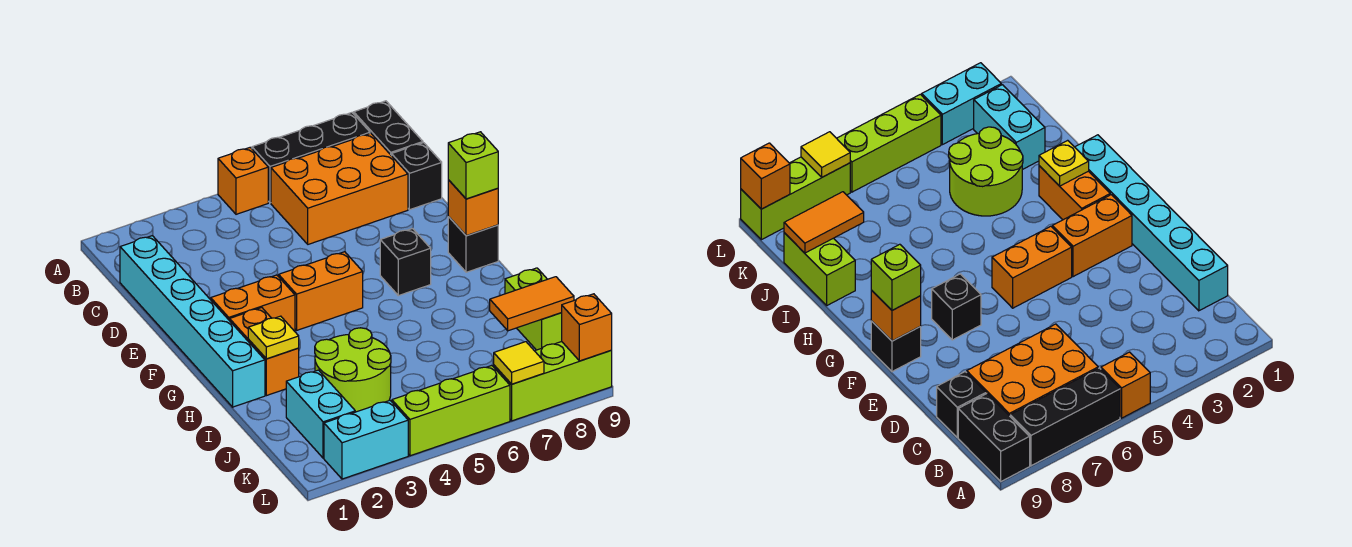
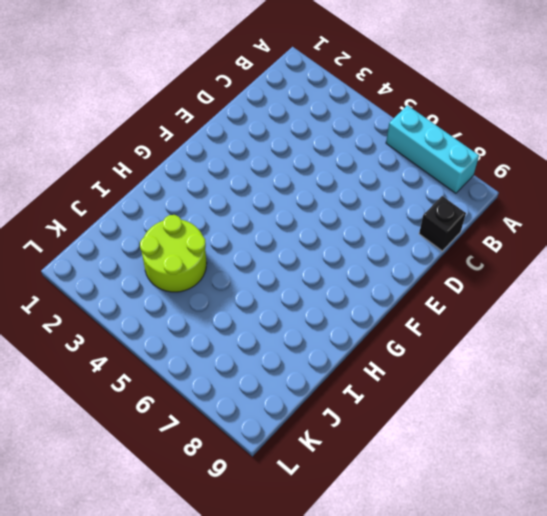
cyan 1x3 brick [386,105,479,193] -> black 1x3 brick [252,113,370,203]
none -> orange 1x1 brick [218,147,268,214]
none -> black 1x2 brick [354,101,423,156]
none -> orange 2x3 brick [271,133,408,244]

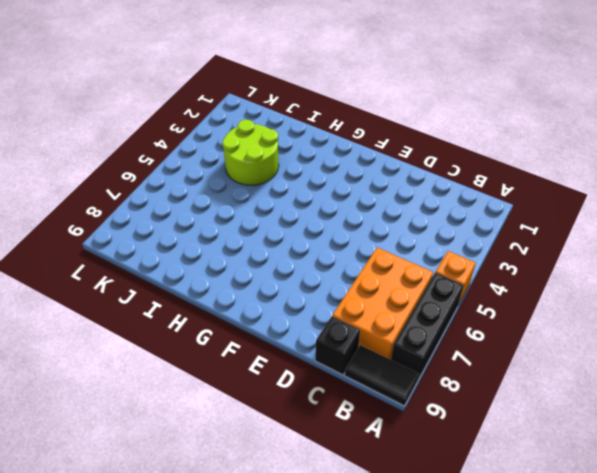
black 1x2 tile [345,345,420,406] -> black 1x2 brick [354,101,423,156]
none -> cyan 1x6 brick [120,236,265,407]
none -> orange 1x2 brick [211,275,295,331]
none -> orange 1x2 brick [279,252,363,330]

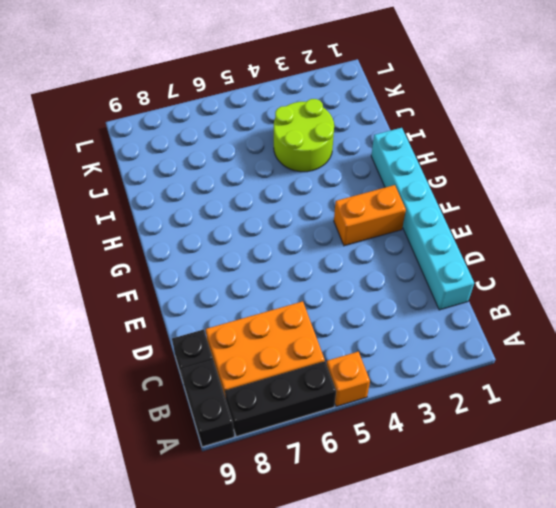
none -> orange 1x2 brick [279,252,363,330]
none -> black 1x1 brick [380,228,431,296]
none -> black 1x1 brick [448,217,498,272]

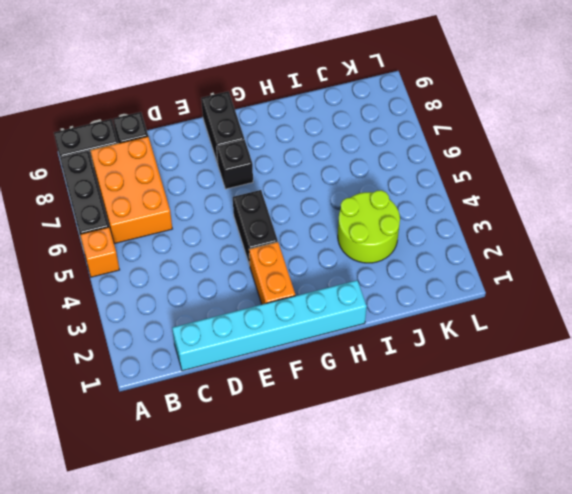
black 1x2 brick [233,190,278,266] -> orange 1x2 brick [279,252,363,330]
black 1x2 brick [201,91,244,164] -> black 1x1 brick [448,217,498,272]
none -> orange 1x2 brick [230,308,299,396]
none -> lime 1x2 brick [505,268,562,350]
none -> cyan 1x2 brick [286,370,355,458]

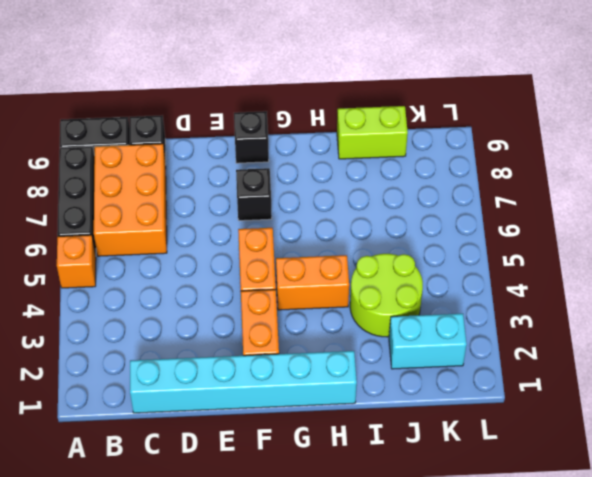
orange 1x2 brick [276,255,349,310] -> orange 1x2 brick moved to [230,308,299,396]
none -> cyan 1x2 brick [324,400,408,479]
none -> lime 1x3 brick [392,366,510,456]
none -> lime 1x3 brick [494,342,612,421]

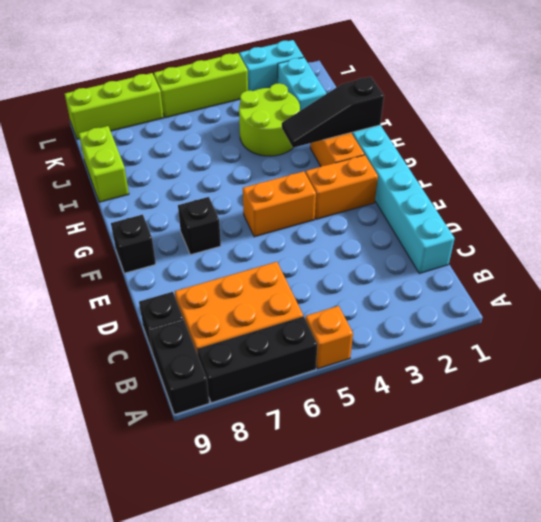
black 1x3 slope [282,77,384,148] -> yellow 1x1 plate [248,316,299,359]
none -> orange 1x1 brick [448,180,498,236]
none -> orange 1x2 tile [490,277,574,331]
none -> yellow 1x1 tile [494,342,544,384]

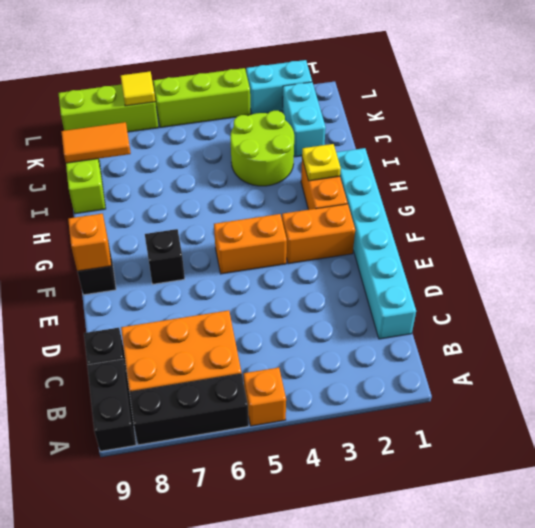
none -> orange 1x1 brick [562,294,612,361]
none -> lime 1x1 brick [448,132,498,199]

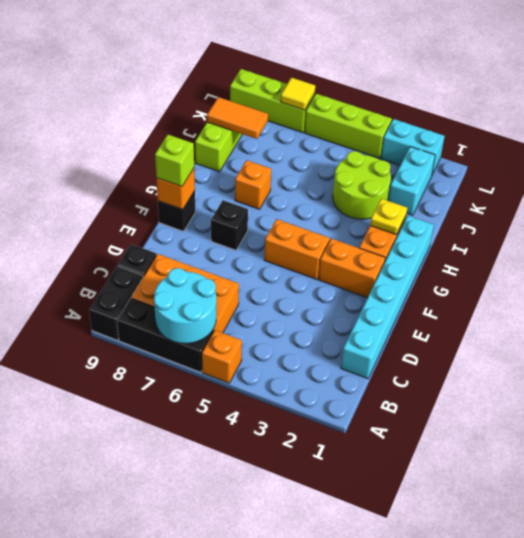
cyan 2x2 round brick [154,268,216,344] -> none
orange 1x1 brick [235,160,271,209] -> orange 1x1 brick moved to [562,294,612,361]

